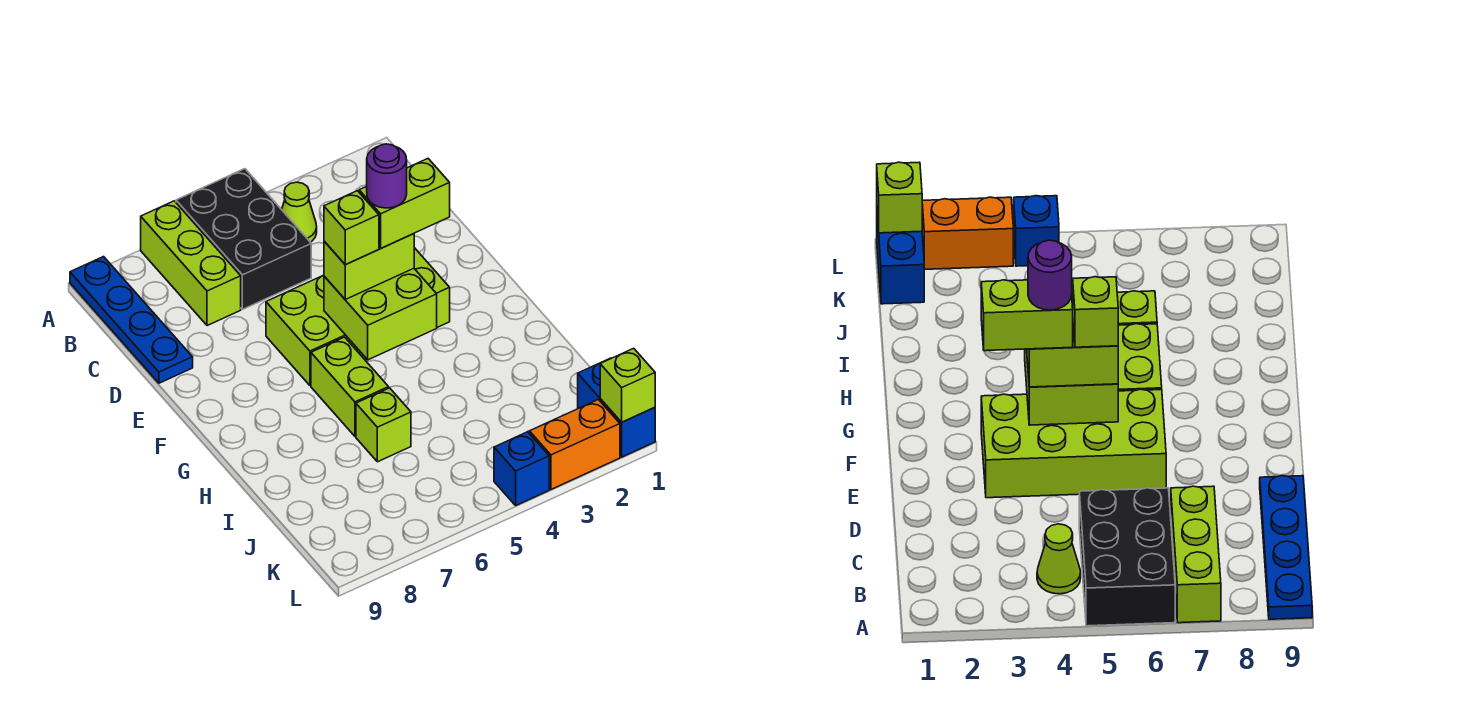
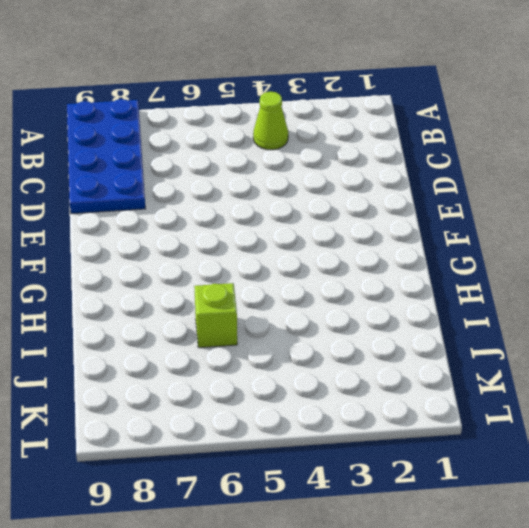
blue 2x4 plate [67,99,145,214] -> blue 1x4 plate [70,257,193,383]
none -> black 2x3 brick [176,169,311,309]
none -> lime 1x3 brick [141,201,241,326]
none -> lime 2x4 brick [266,248,450,386]

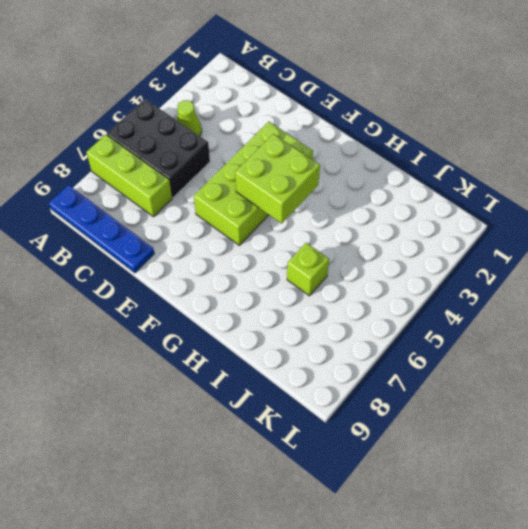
none -> lime 1x2 brick [311,337,389,436]
none -> blue 1x2 brick [578,358,655,457]
none -> orange 1x2 brick [529,400,620,489]

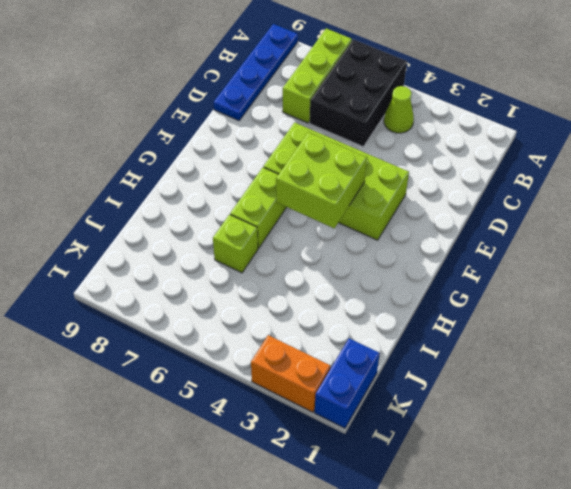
none -> blue 1x1 brick [494,432,549,505]
none -> lime 1x1 brick [600,348,655,422]
none -> lime 1x2 brick [324,234,414,299]

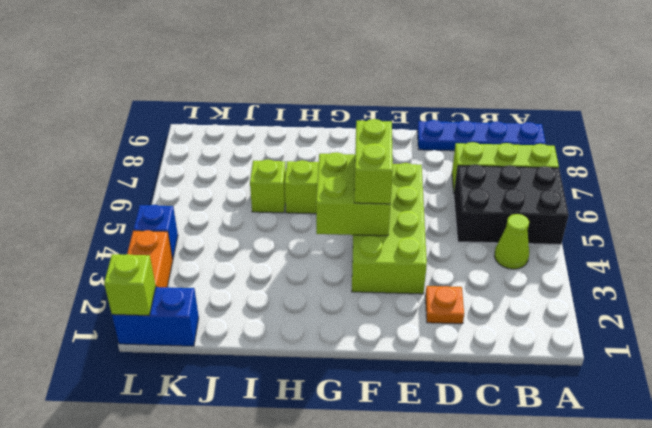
orange 1x1 plate [425,286,464,324] -> none
none -> lime 1x2 brick [359,159,450,248]
none -> lime 1x1 brick [324,191,379,265]
none -> purple 1x1 round brick [367,144,407,208]

